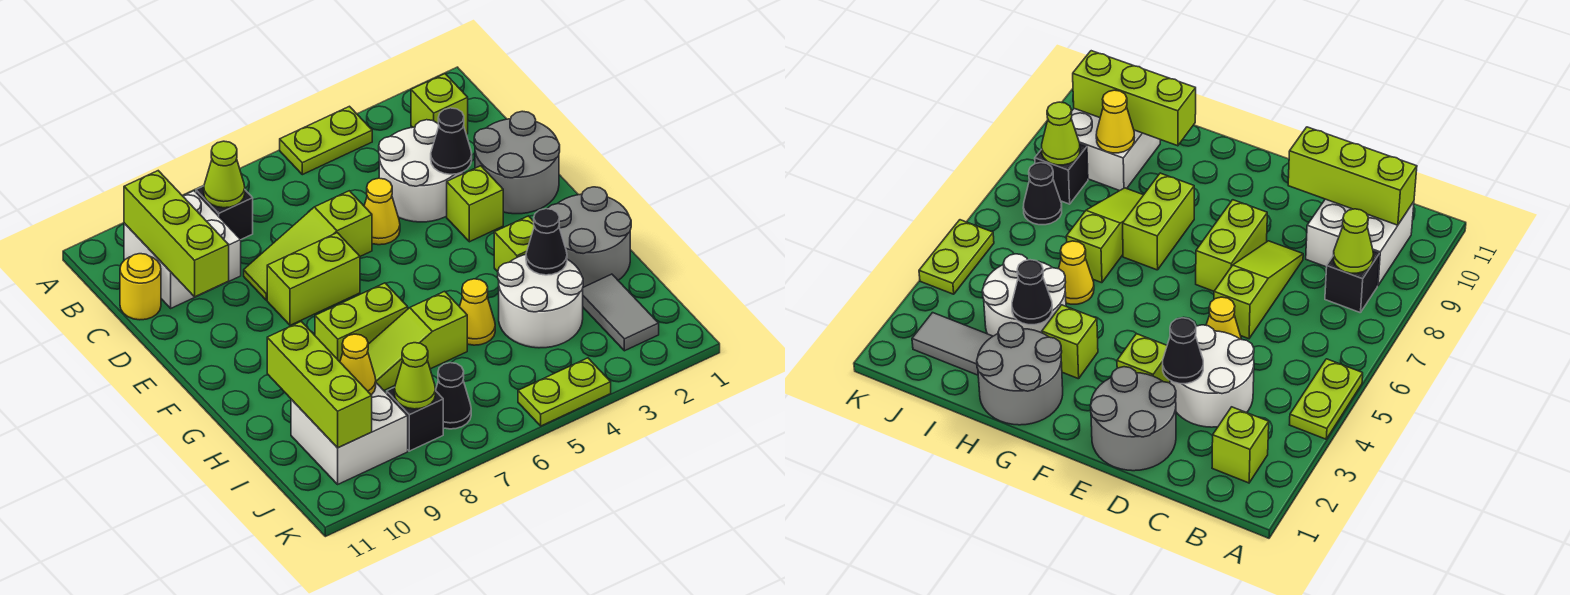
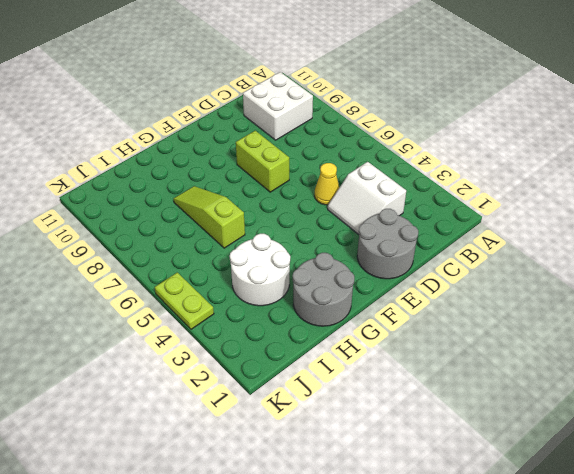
white 2x2 slope [328,162,406,235] -> white 2x2 round brick [379,120,463,222]
none -> lime 1x2 plate [280,106,372,175]
none -> lime 1x1 brick [411,74,468,134]
none -> black 1x1 brick [196,186,253,239]

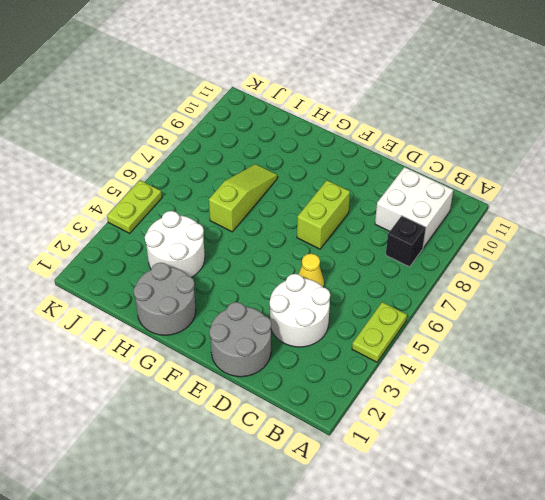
none -> lime 1x1 brick [411,74,468,134]
none -> yellow 1x1 round brick [120,254,161,320]
none -> lime 1x3 slope [244,191,372,300]

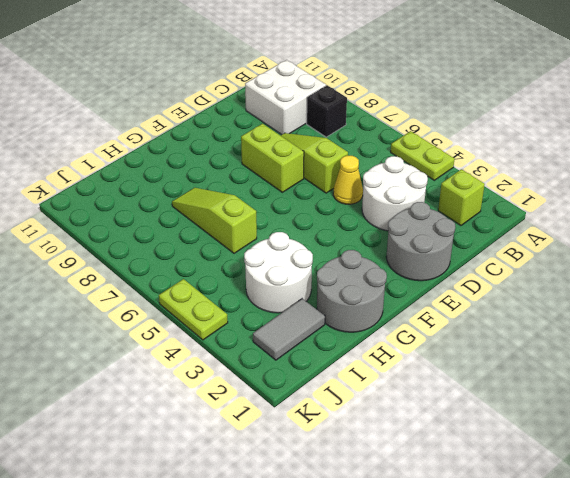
none -> yellow 1x1 round brick [120,254,161,320]
none -> lime 1x1 brick [447,166,503,242]
none -> lime 1x1 brick [494,216,534,272]

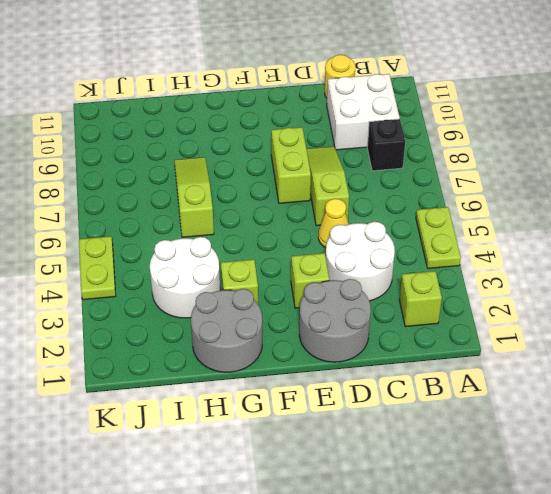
none -> lime 1x2 brick [315,283,408,362]
none -> yellow 1x1 cone [459,279,495,345]
none -> grey 1x2 tile [583,274,659,351]

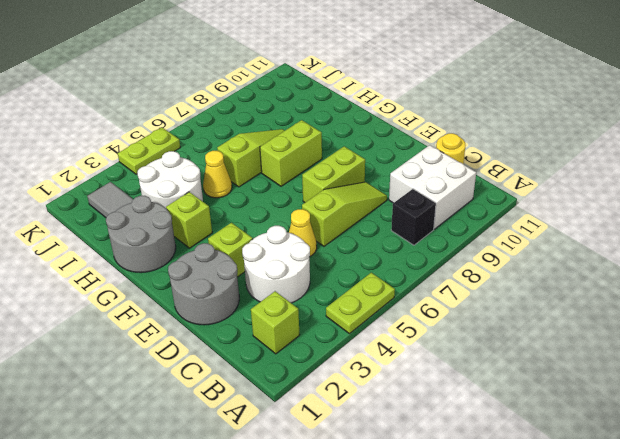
none -> white 2x2 brick [291,383,408,484]
none -> black 1x1 cone [435,363,471,429]
none -> black 1x1 brick [387,387,443,451]

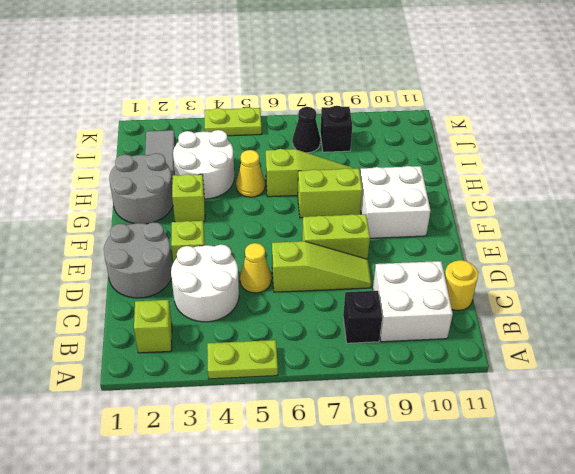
white 2x2 brick [360,166,431,238] -> white 2x2 brick moved to [291,383,408,484]
none -> lime 1x1 cone [204,141,245,208]
none -> lime 1x3 brick [124,171,229,297]
none -> black 1x1 cone [431,108,472,174]

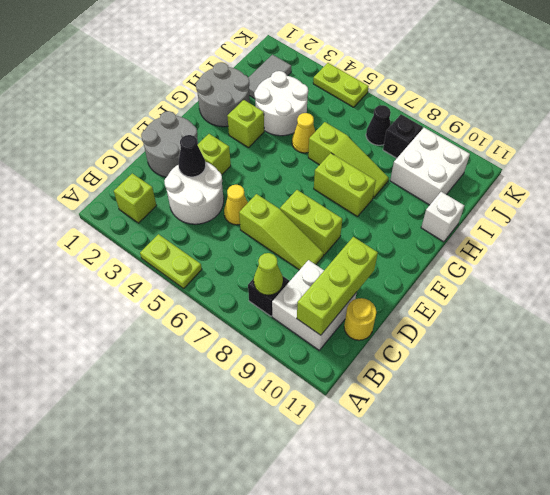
white 1x1 brick [421,192,464,242] -> none
none -> black 1x1 cone [526,209,567,275]
none -> lime 1x3 brick [267,322,372,448]
none -> yellow 1x1 cone [340,334,376,395]

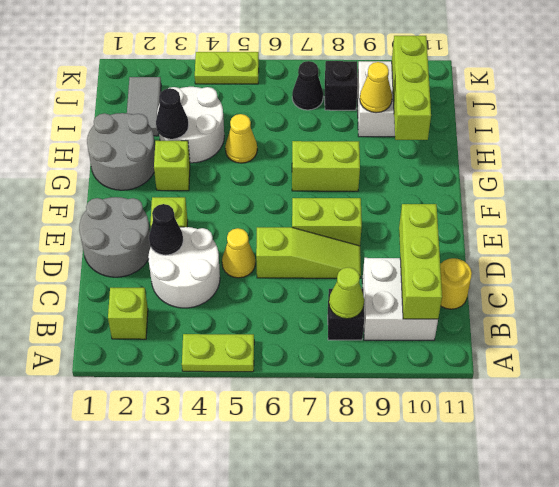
none -> lime 1x3 slope [368,291,467,390]
none -> lime 1x1 cone [395,343,435,409]

